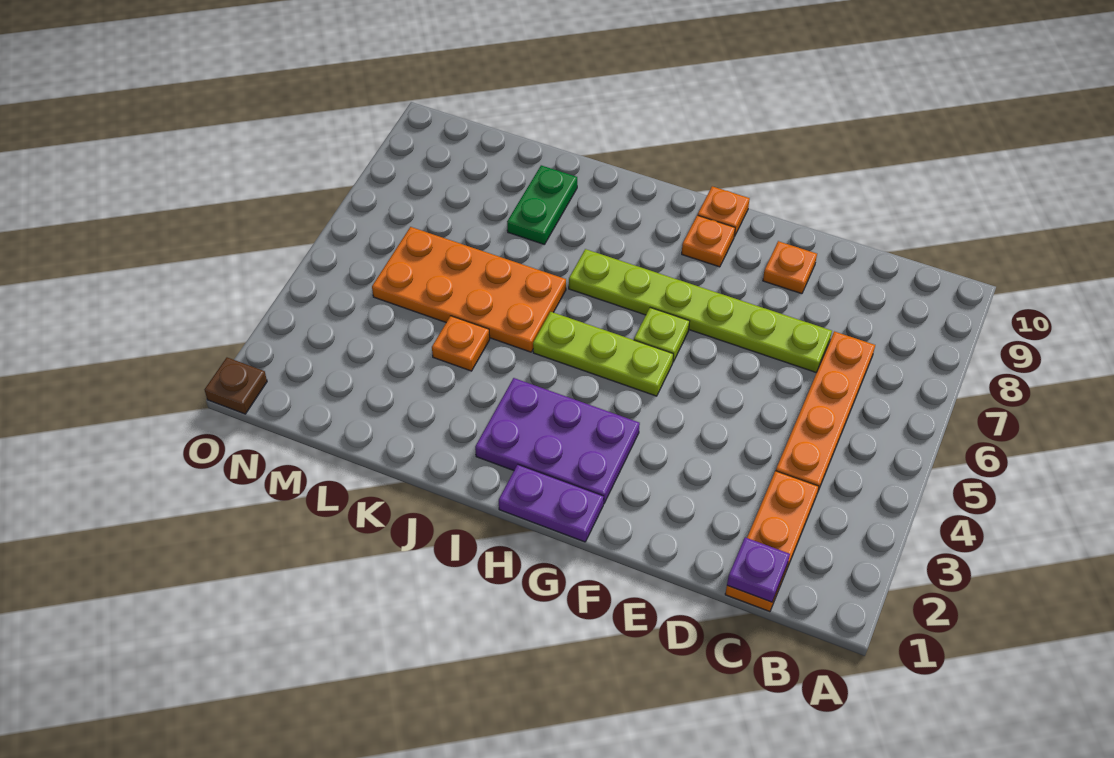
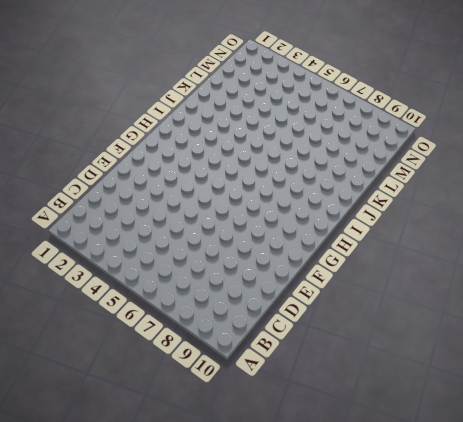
none -> orange 1x3 plate [725,471,819,612]
none -> orange 1x4 plate [776,331,875,493]
none -> lime 1x6 plate [569,249,832,372]

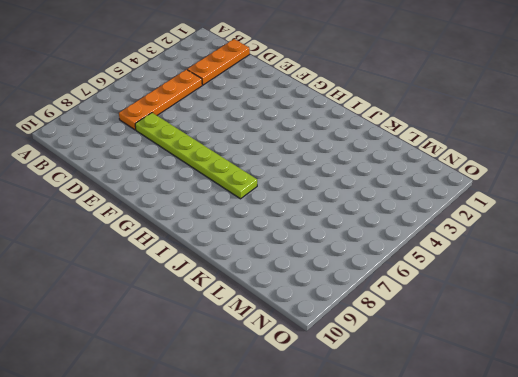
none -> orange 1x1 plate [763,241,817,294]
none -> purple 1x2 plate [499,465,604,542]
none -> purple 2x3 plate [475,378,640,504]

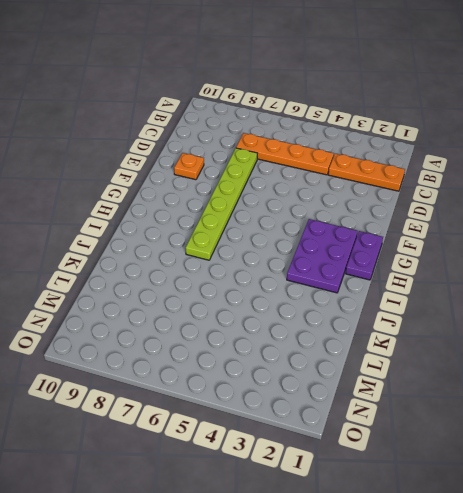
none -> lime 1x3 plate [533,312,673,396]
none -> lime 1x1 plate [634,308,690,362]
none -> orange 1x1 plate [682,215,735,267]

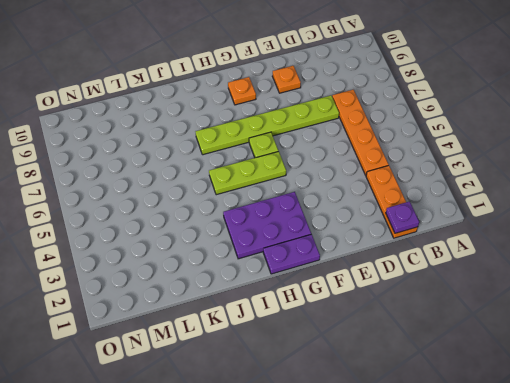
none -> orange 1x1 plate [698,186,750,237]
none -> orange 2x4 plate [372,227,566,352]
none -> orange 1x1 plate [432,316,490,371]

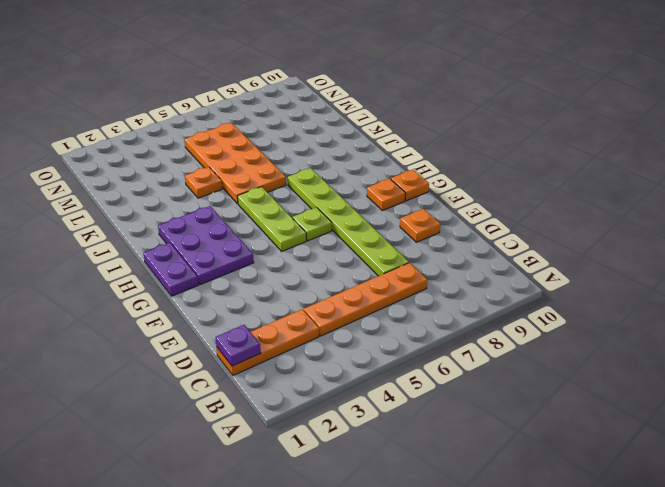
none -> green 1x2 plate [507,165,577,245]
none -> brown 1x1 plate [205,357,267,414]

